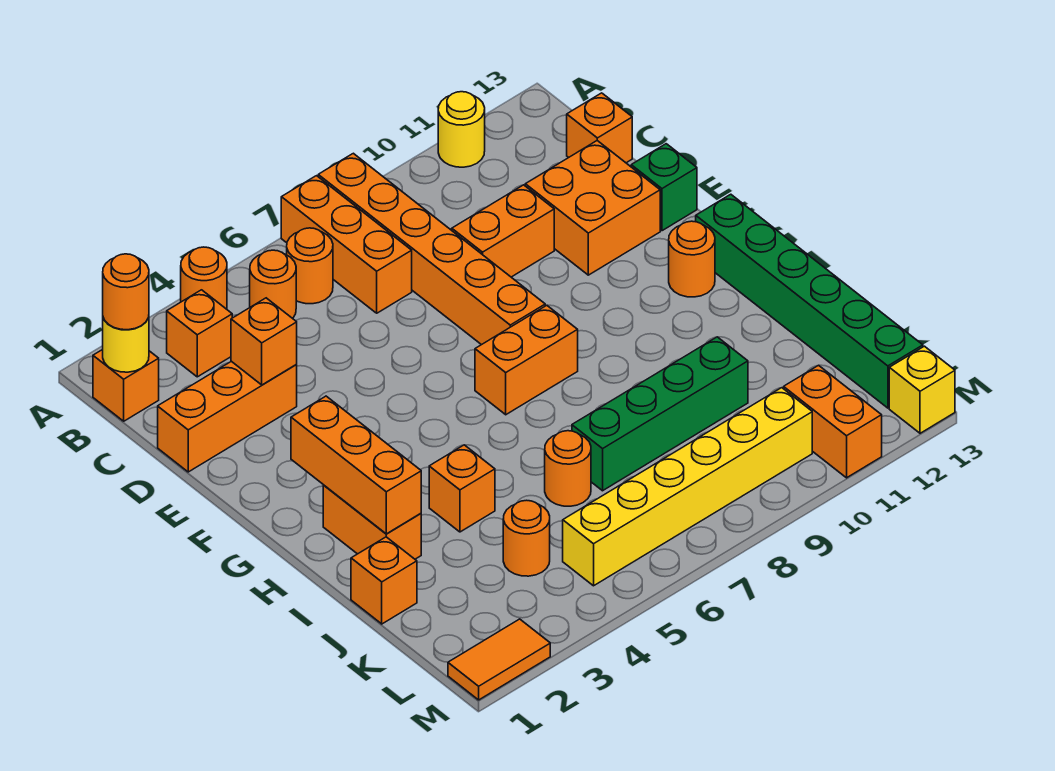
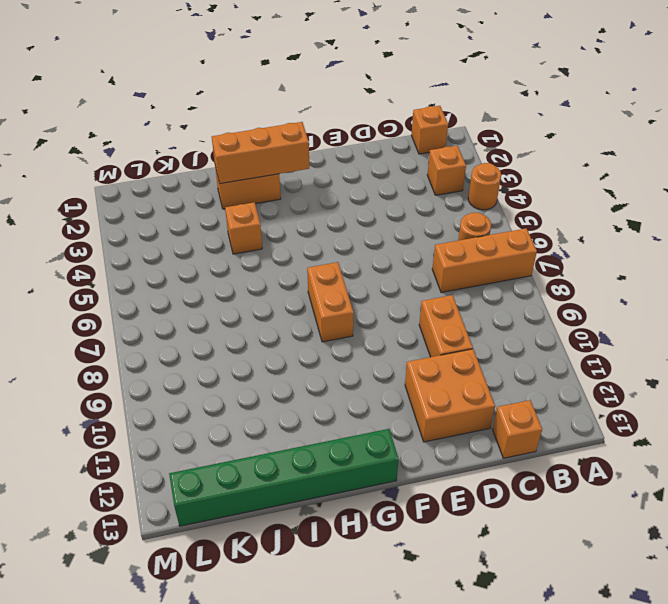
none -> orange 1x6 brick [318,153,545,345]
none -> yellow 1x1 round brick [438,92,485,167]
none -> orange 1x1 round brick [250,250,296,318]
none -> orange 1x3 brick [158,361,297,472]

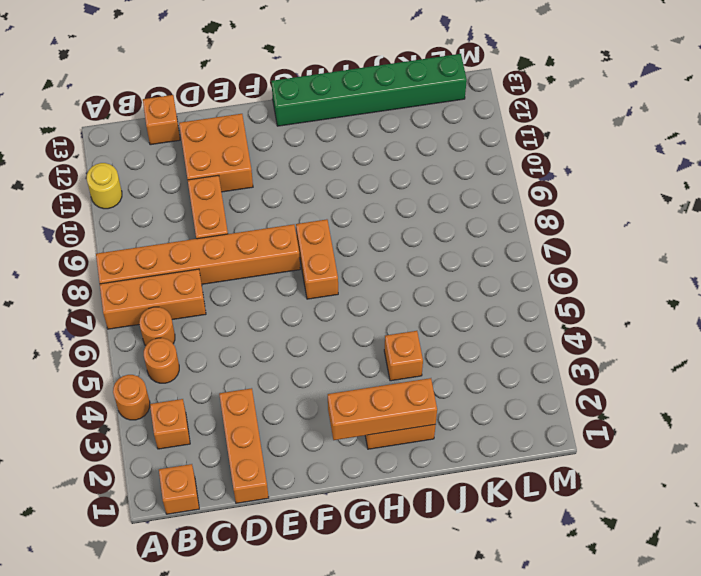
none -> green 1x1 brick [631,144,697,231]
none -> orange 1x1 round brick [669,221,715,297]
none -> orange 1x1 brick [351,537,417,624]
none -> orange 1x1 round brick [545,431,591,506]

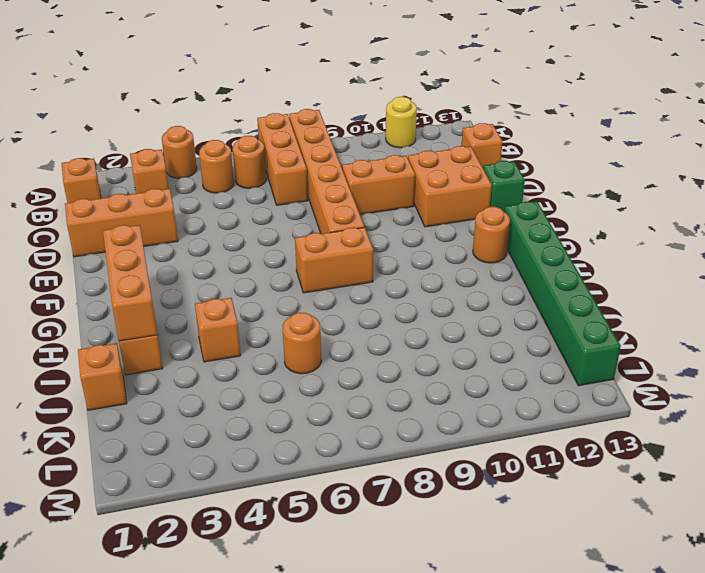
none -> green 1x4 brick [572,337,748,491]
none -> orange 1x1 round brick [503,500,550,576]
none -> yellow 1x6 brick [563,388,812,586]
none -> orange 1x2 brick [784,365,882,478]

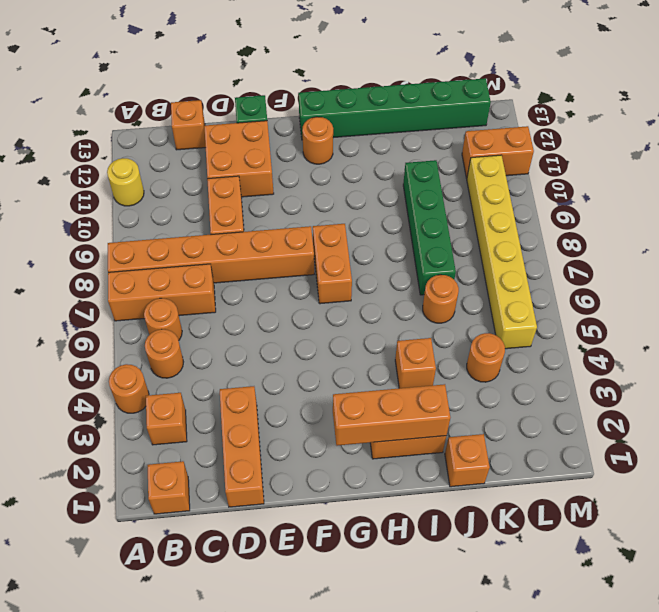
none -> orange 1x2 tile [448,619,550,700]
none -> yellow 1x1 brick [889,346,955,433]
none -> yellow 1x1 round brick [103,317,149,372]
none -> orange 1x1 brick [231,298,297,385]

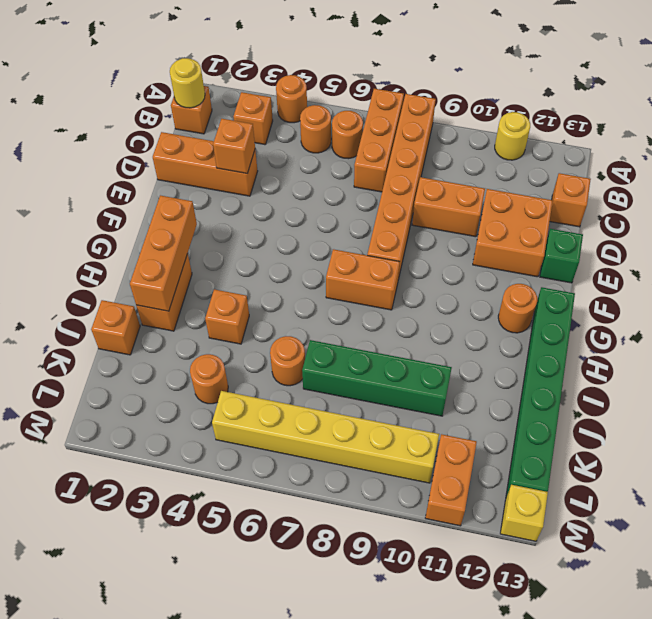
none -> orange 1x2 tile [448,619,550,700]
none -> orange 1x1 round brick [103,254,149,330]

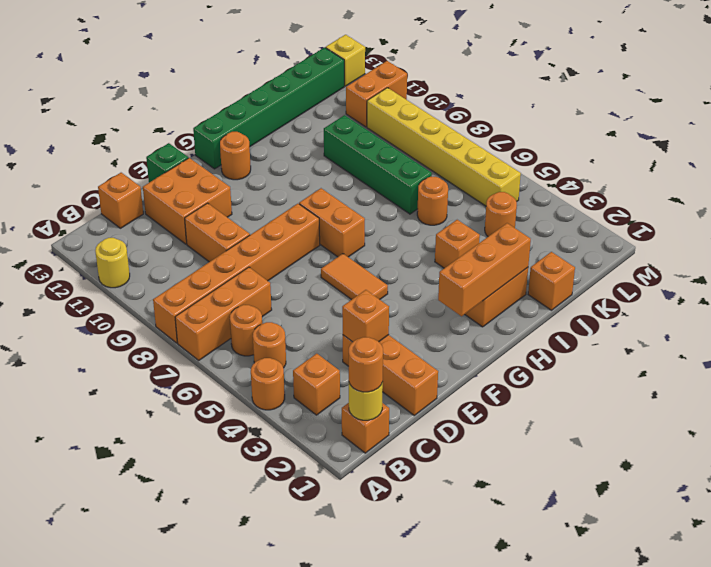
orange 1x2 tile [321,254,388,300] -> orange 1x2 tile moved to [448,619,550,700]

